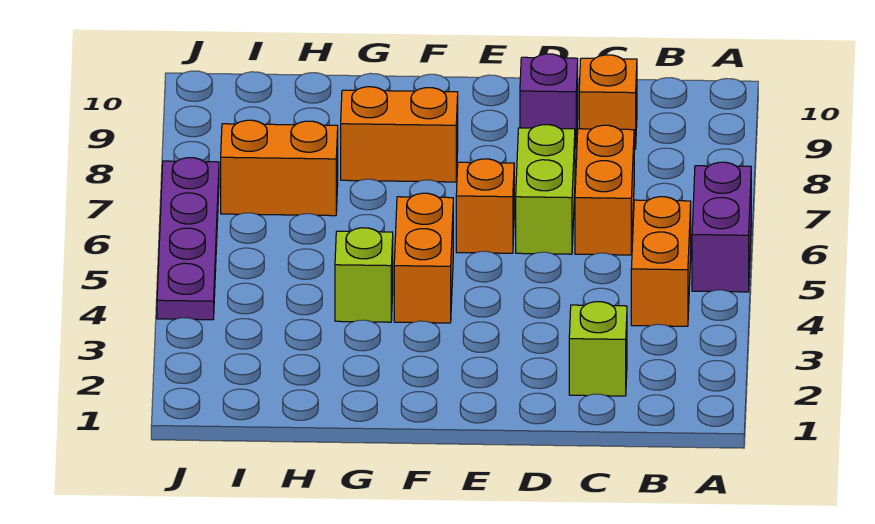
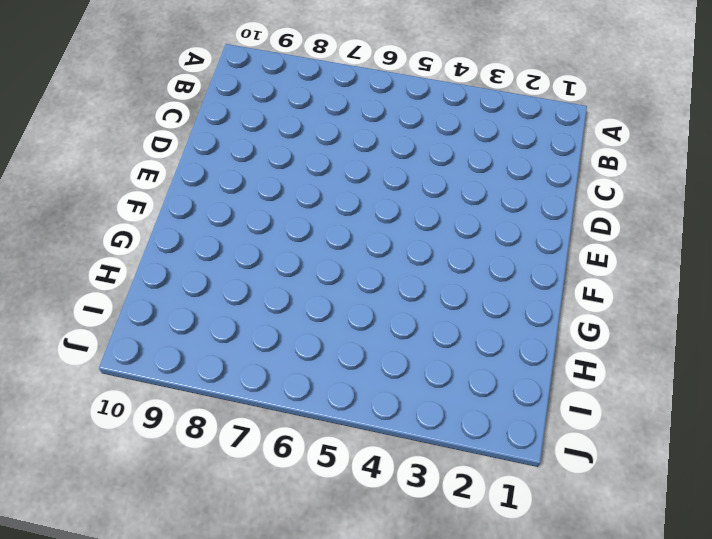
none -> purple 1x2 brick [692,162,751,292]
none -> orange 1x2 brick [631,197,691,326]
none -> lime 1x1 brick [569,302,627,396]

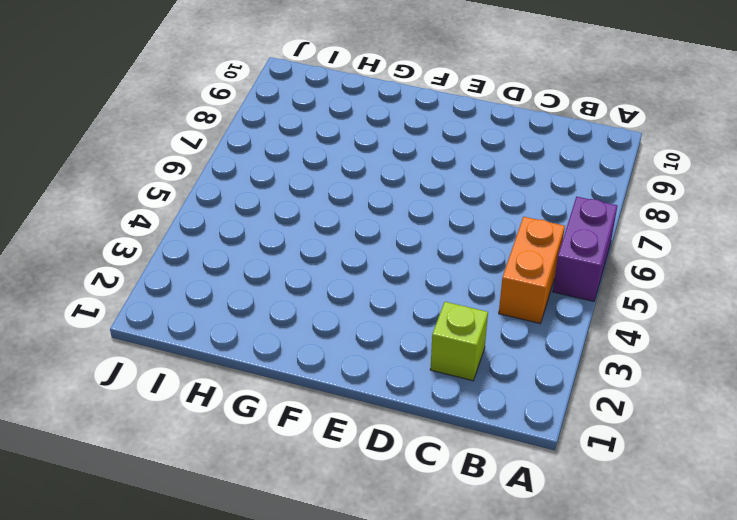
none -> orange 1x2 brick [575,125,634,255]
none -> orange 1x1 brick [579,55,637,149]
none -> lime 1x2 brick [516,125,575,254]

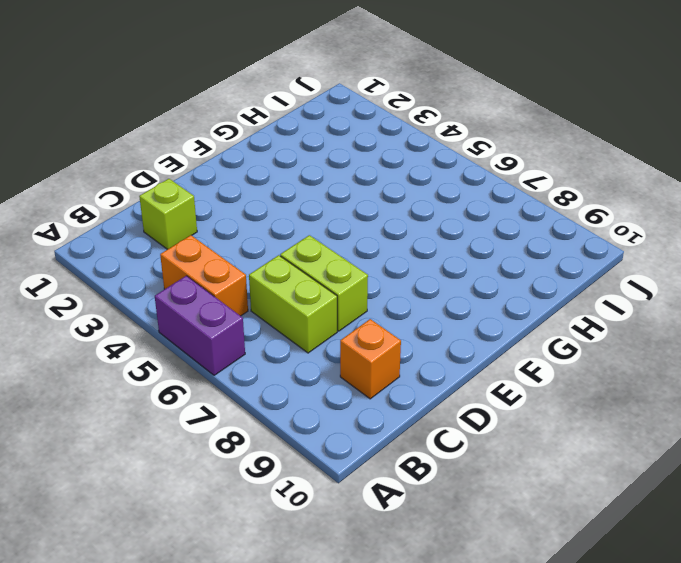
lime 1x2 brick [249,255,337,353] -> orange 1x2 brick [575,125,634,255]
none -> purple 1x1 brick [520,54,578,148]
none -> orange 1x1 brick [456,159,514,253]
none -> orange 1x2 brick [394,193,453,323]

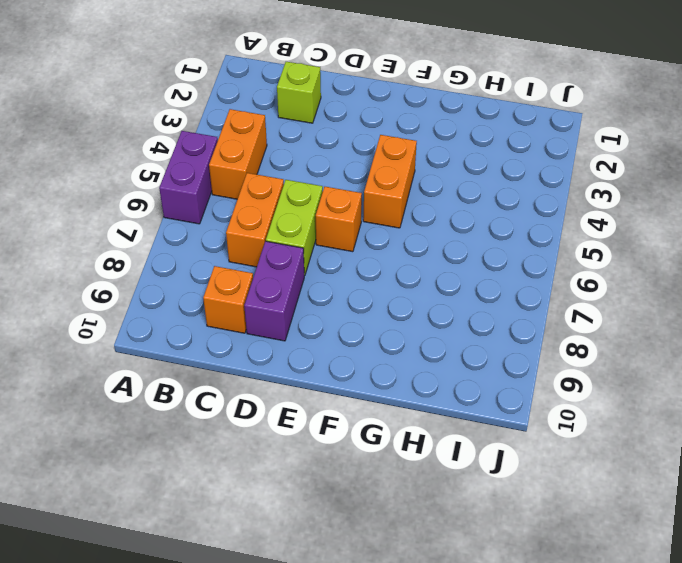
purple 1x2 brick [244,241,304,341] -> purple 1x1 brick [520,54,578,148]
none -> orange 1x2 brick [341,87,458,182]
none -> lime 1x1 brick [335,228,393,322]
none -> orange 1x2 brick [221,120,338,216]

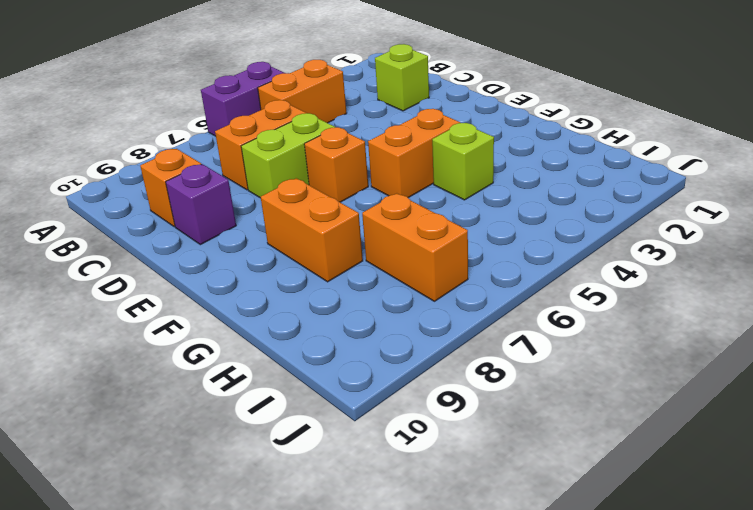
none -> purple 1x4 plate [157,158,219,320]

